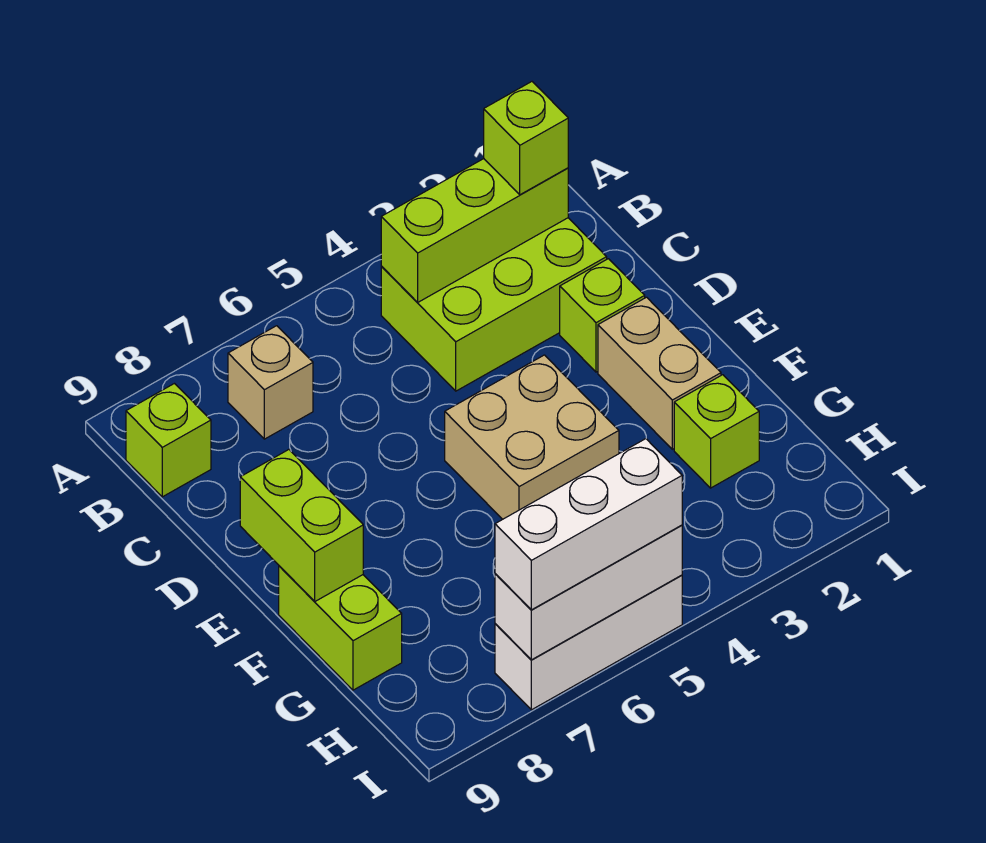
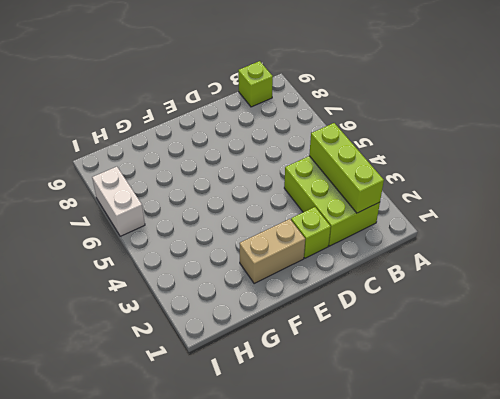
white 1x2 brick [92,167,145,236] -> white 1x3 brick [495,575,682,710]
none -> tan 1x1 brick [228,326,313,439]
none -> tan 2x2 brick [445,355,619,519]
none -> lime 1x2 brick [279,566,402,690]

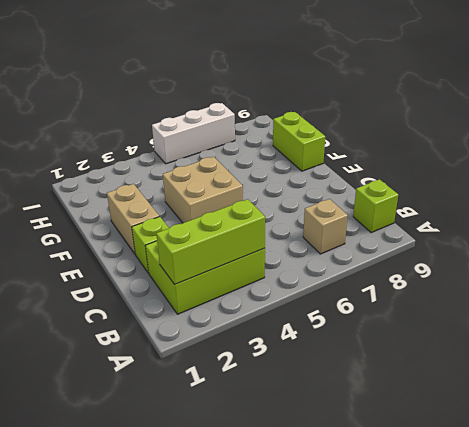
none -> lime 1x1 brick [674,375,759,488]
none -> lime 1x2 brick [240,450,363,601]
none -> white 1x3 brick [495,525,682,660]

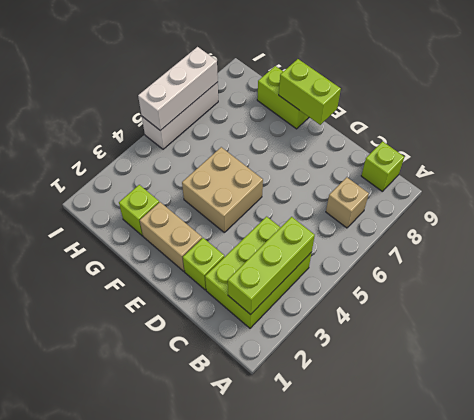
none -> lime 1x1 brick [484,82,568,195]
none -> white 1x3 brick [495,439,682,610]

